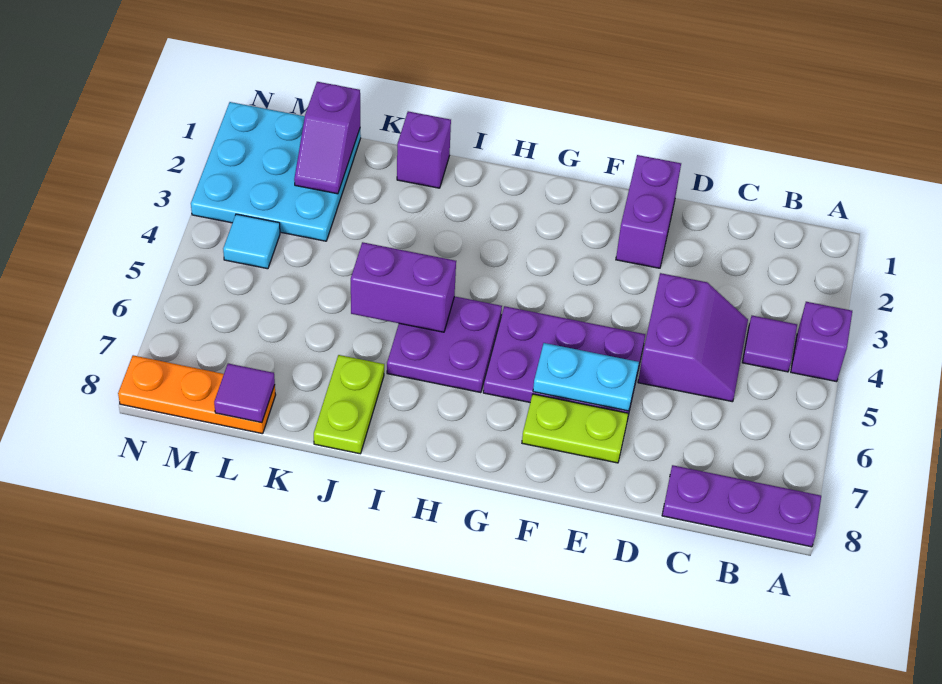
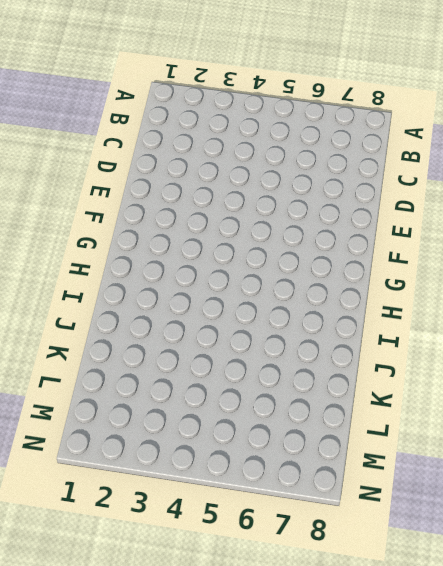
none -> purple 1x1 brick [791,302,852,382]
none -> purple 1x3 plate [662,465,821,547]
none -> purple 1x1 tile [742,316,797,372]

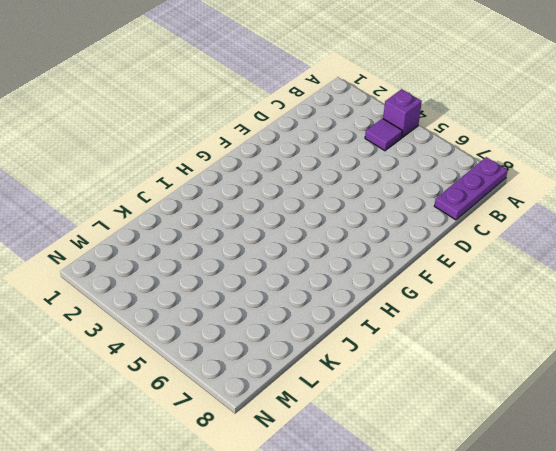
none -> purple 2x2 slope [638,273,748,402]
none -> purple 1x2 brick [616,155,681,268]
none -> purple 2x3 plate [483,306,645,415]

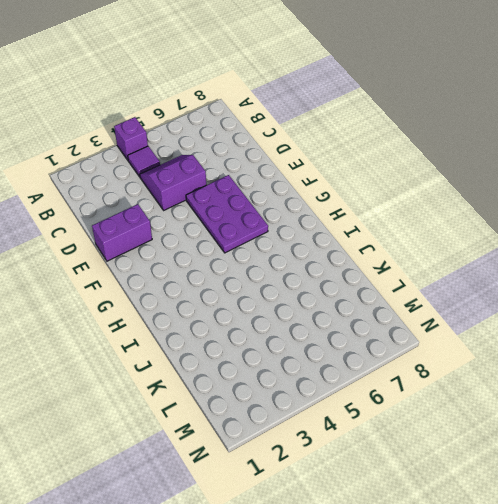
none -> purple 1x3 plate [662,465,821,547]
none -> lime 1x2 plate [522,394,628,463]
none -> purple 2x2 plate [387,296,502,393]

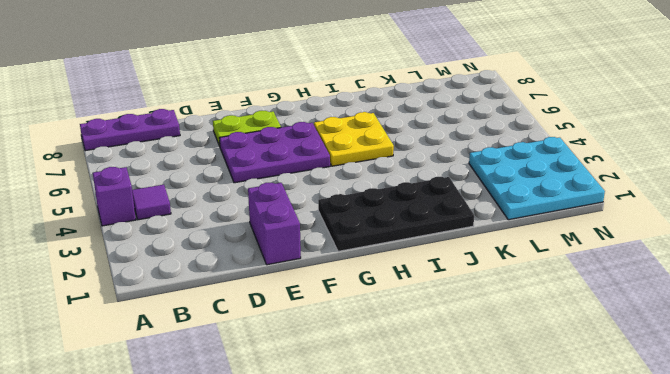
black 2x4 plate [318,177,474,251] -> purple 1x1 brick [397,111,451,188]
yellow 2x2 plate [314,112,394,166] -> purple 2x2 plate [387,296,502,393]
none -> purple 2x2 slope [638,273,748,402]
none -> lime 1x2 plate [314,355,384,454]
none -> orange 1x3 plate [118,355,276,434]

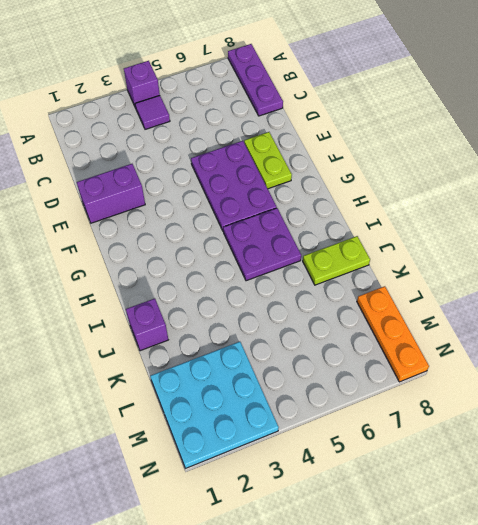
none -> purple 2x2 slope [638,273,748,402]
none -> cyan 1x1 tile [223,214,280,269]
none -> cyan 1x2 plate [533,343,639,411]

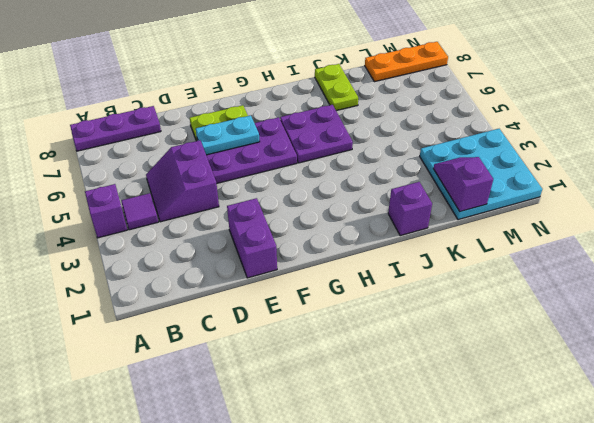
none -> cyan 1x1 tile [223,214,280,269]
none -> purple 1x2 brick [351,242,456,332]
none -> purple 1x1 tile [214,364,275,423]

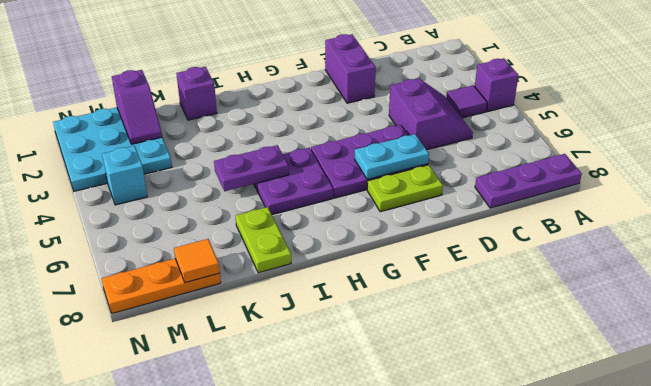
purple 1x2 plate [214,145,289,191] -> purple 1x2 brick [351,242,456,332]
orange 1x1 tile [174,239,220,283] -> purple 1x1 tile [214,364,275,423]
cyan 1x1 brick [102,146,147,205] -> cyan 1x1 tile [223,214,280,269]

